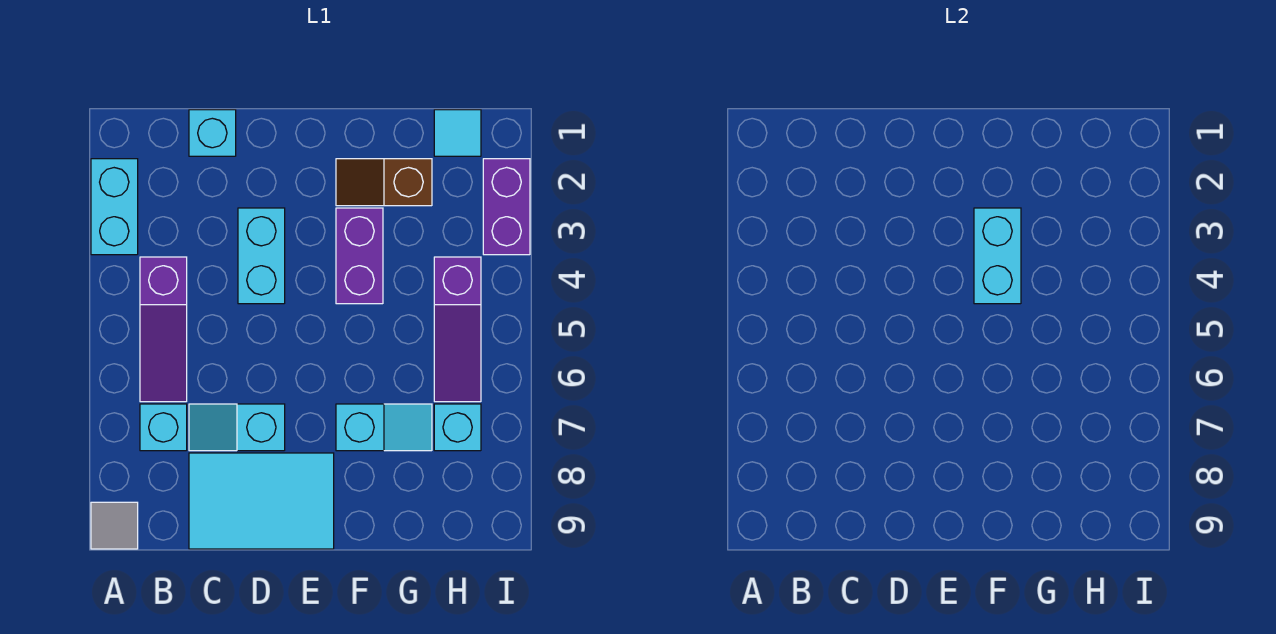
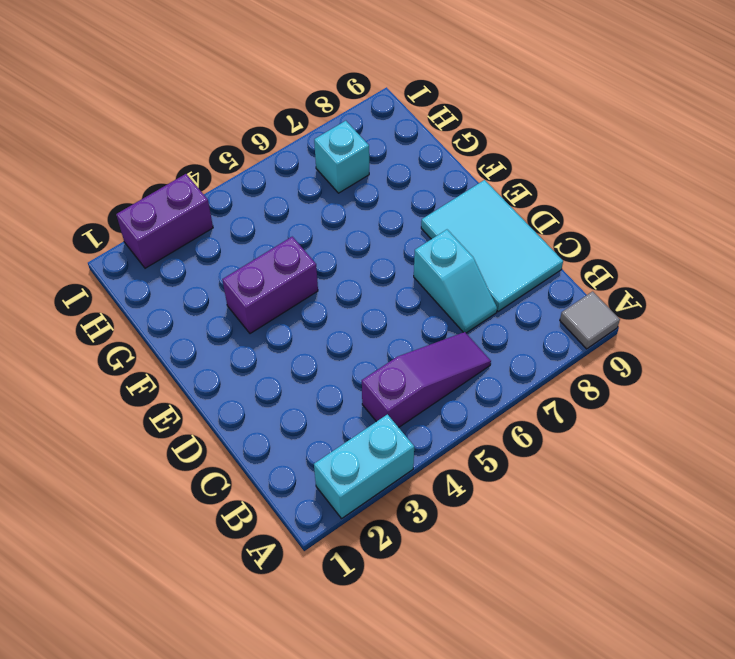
none -> cyan 1x1 brick [140,404,187,451]
none -> cyan 1x1 brick [189,110,236,156]
none -> cyan 1x2 brick [238,208,285,304]

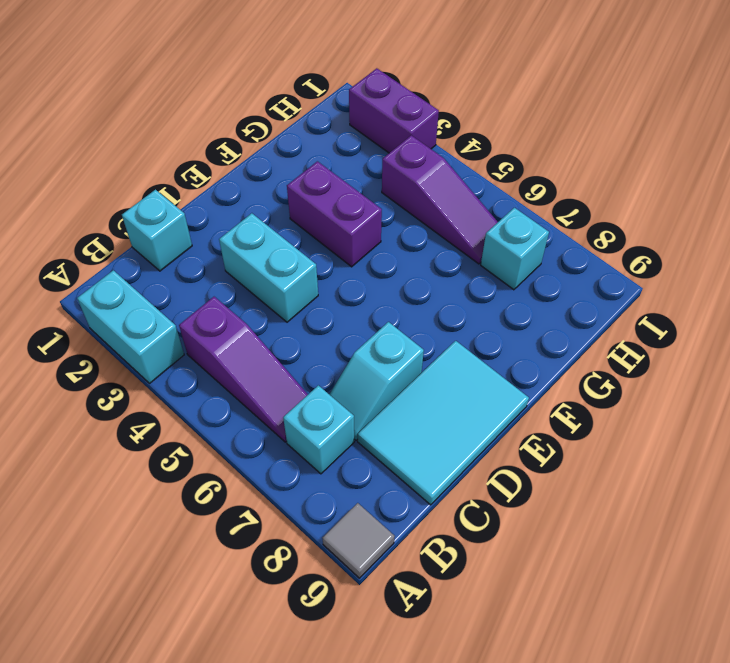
none -> brown 1x2 slope [336,159,432,206]
none -> cyan 1x2 slope [336,404,432,451]
none -> cyan 1x1 tile [434,110,481,156]

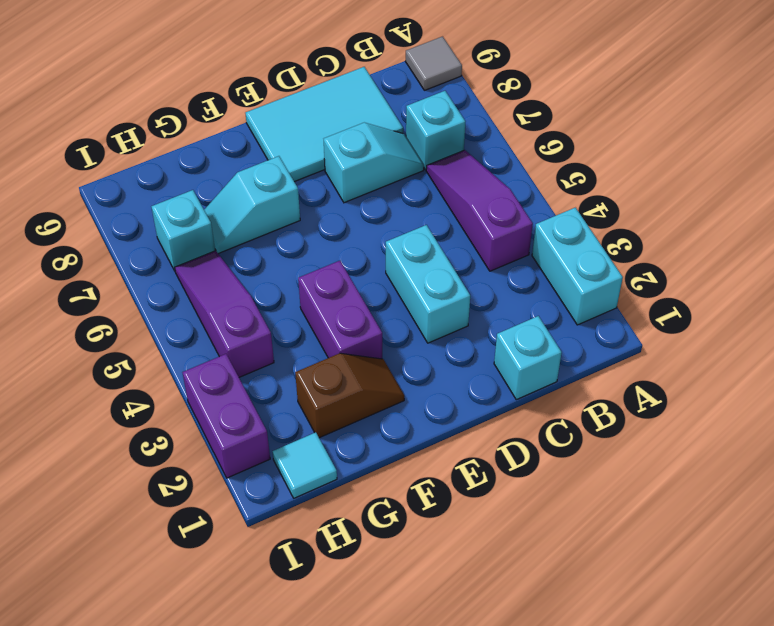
none -> cyan 1x2 brick [974,208,1021,304]

